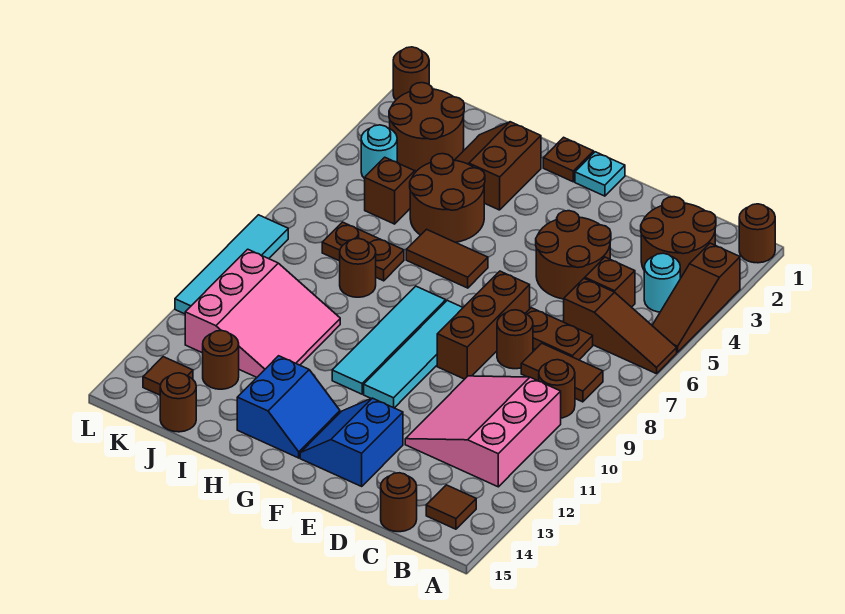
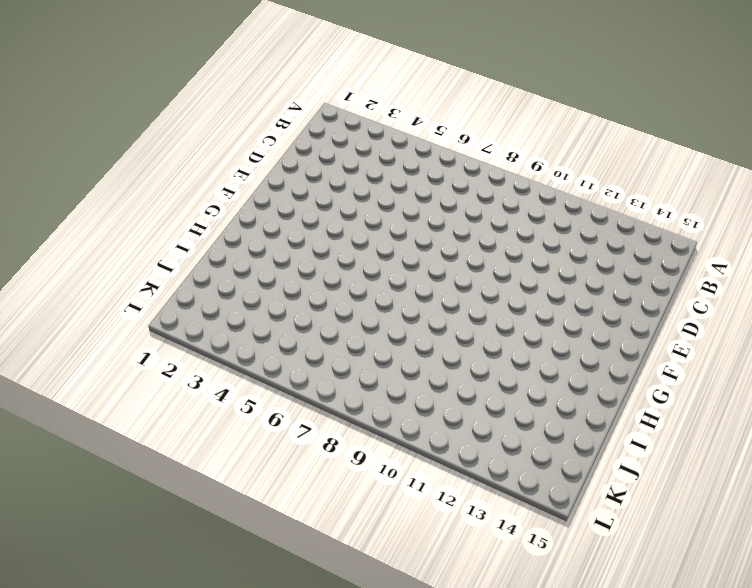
none -> brown 1x1 round brick [739,204,775,263]
none -> brown 1x3 slope [652,243,740,352]
none -> brown 1x3 slope [564,278,677,374]
none -> brown 2x2 round brick [641,197,716,278]

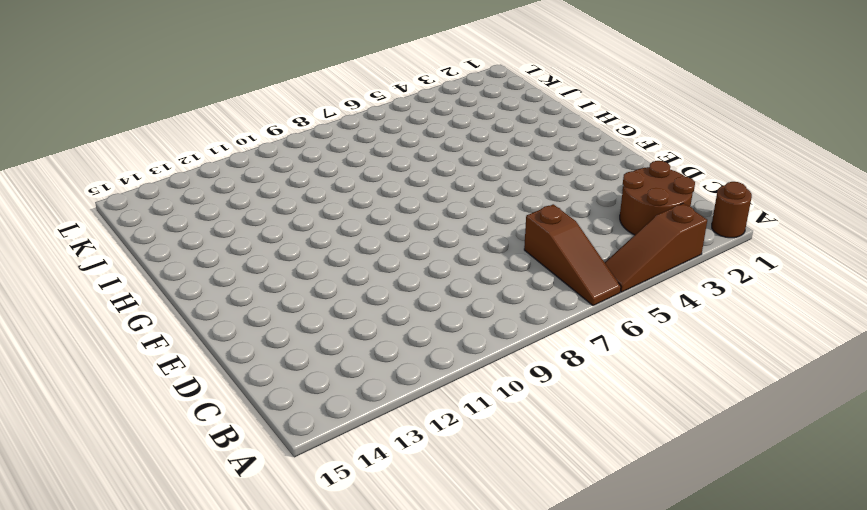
none -> cyan 1x1 round brick [644,253,680,312]
none -> brown 1x2 tile [521,343,603,402]
none -> brown 1x1 round brick [539,360,575,418]
none -> pink 3x3 slope [405,376,561,487]

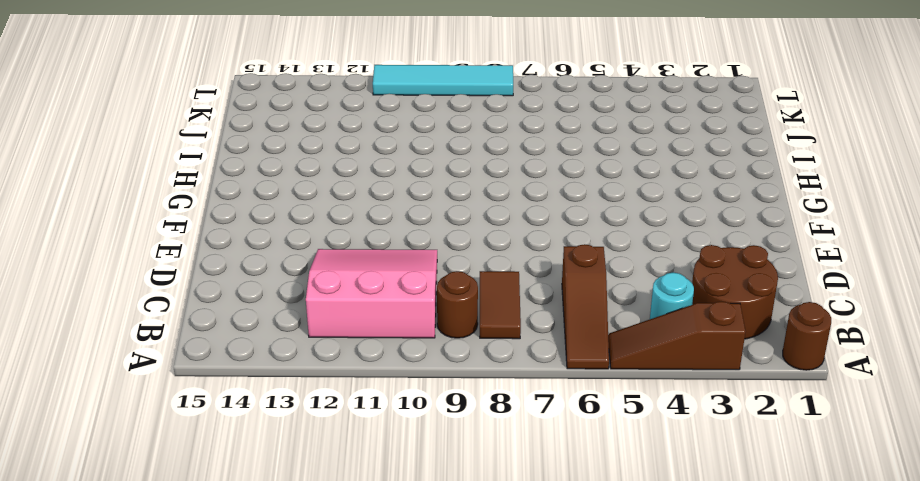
none -> brown 1x1 tile [426,485,476,529]
none -> brown 1x1 brick [585,257,635,307]
none -> brown 1x2 plate [526,308,593,360]
none -> brown 1x1 round brick [381,473,417,532]

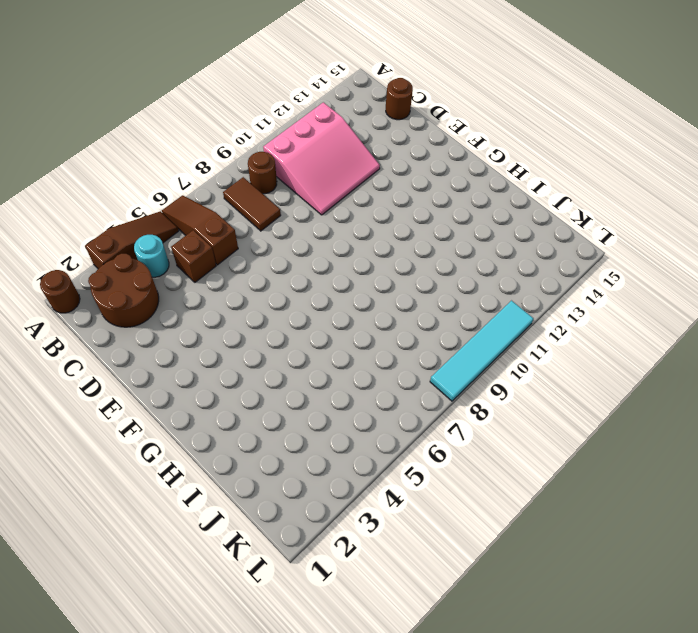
none -> brown 1x1 tile [426,485,476,529]
none -> brown 1x2 plate [526,308,593,360]
none -> brown 2x2 round brick [536,211,611,299]
none -> brown 1x1 round brick [497,310,533,369]

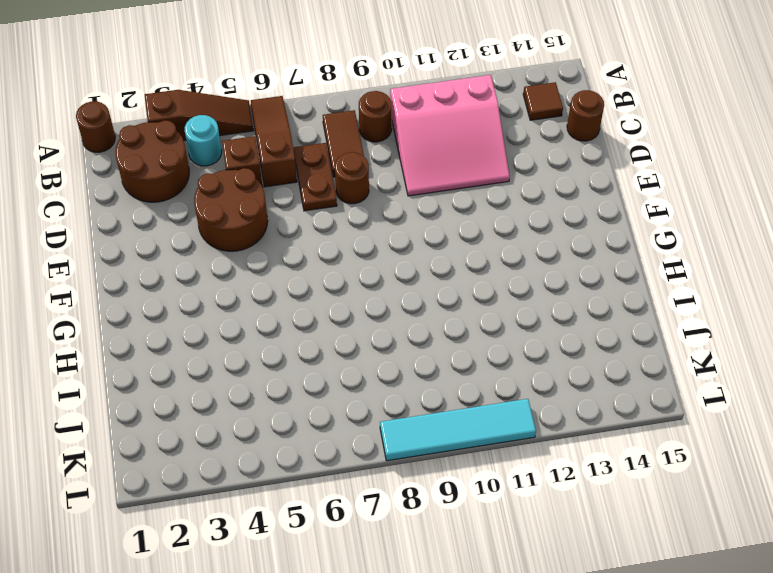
none -> brown 1x3 brick [437,271,530,379]
none -> blue 2x2 slope [300,398,403,486]
none -> cyan 1x1 plate [575,152,625,196]
none -> cyan 1x4 tile [364,300,463,408]

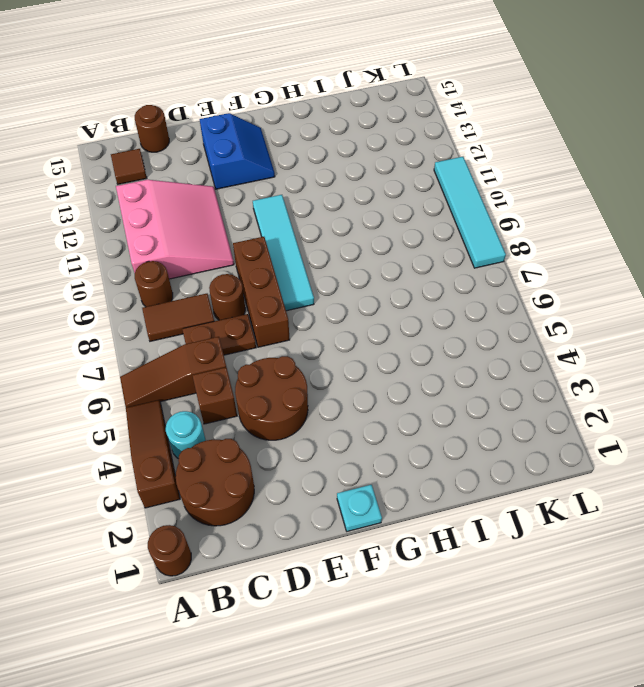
none -> brown 1x1 plate [543,137,594,182]
none -> brown 1x2 tile [406,229,488,288]
none -> cyan 1x4 tile [332,286,446,394]
none -> blue 2x2 slope [237,356,340,458]

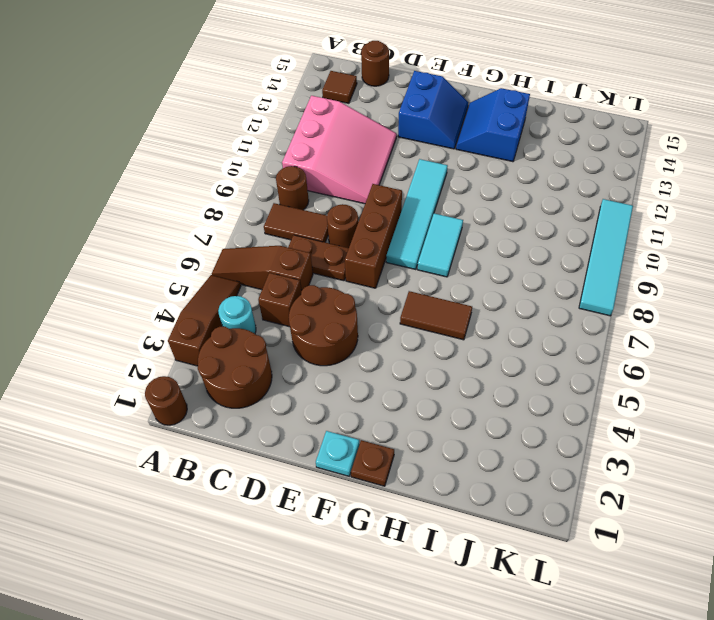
cyan 1x2 tile [417,213,463,277] -> cyan 1x4 tile [332,286,446,394]
none -> brown 2x2 slope [455,122,541,210]
none -> brown 2x2 round brick [410,154,485,242]
none -> brown 1x2 plate [322,222,404,281]
none -> brown 1x1 round brick [340,239,376,297]

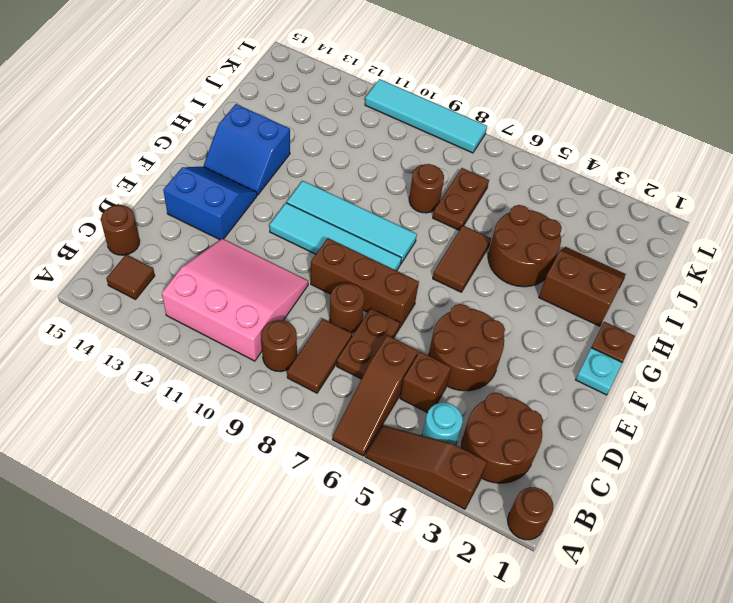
none -> pink 3x3 slope [185,249,340,377]
none -> brown 2x2 round brick [389,83,464,171]
none -> brown 1x1 brick [365,157,415,224]
none -> brown 1x1 round brick [203,330,239,389]

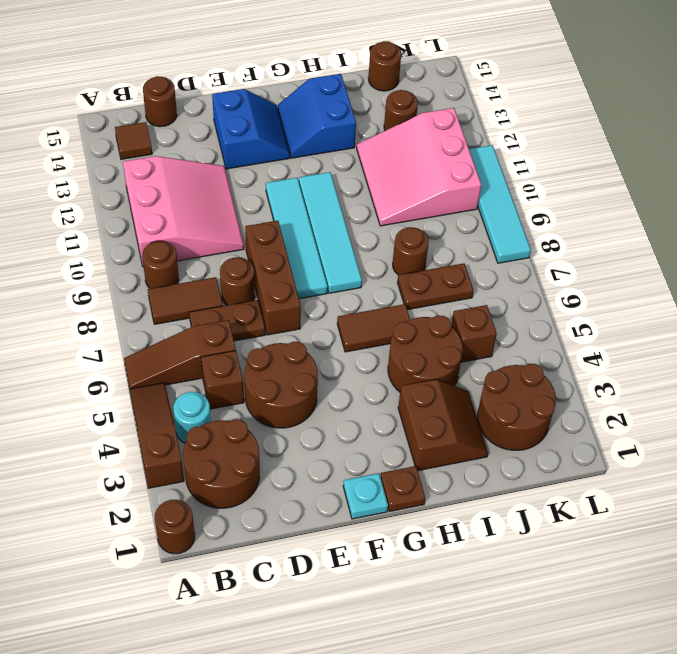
none -> cyan 1x1 round brick [361,125,397,179]
none -> brown 1x1 tile [143,357,193,395]
none -> brown 1x1 round brick [393,47,429,99]

